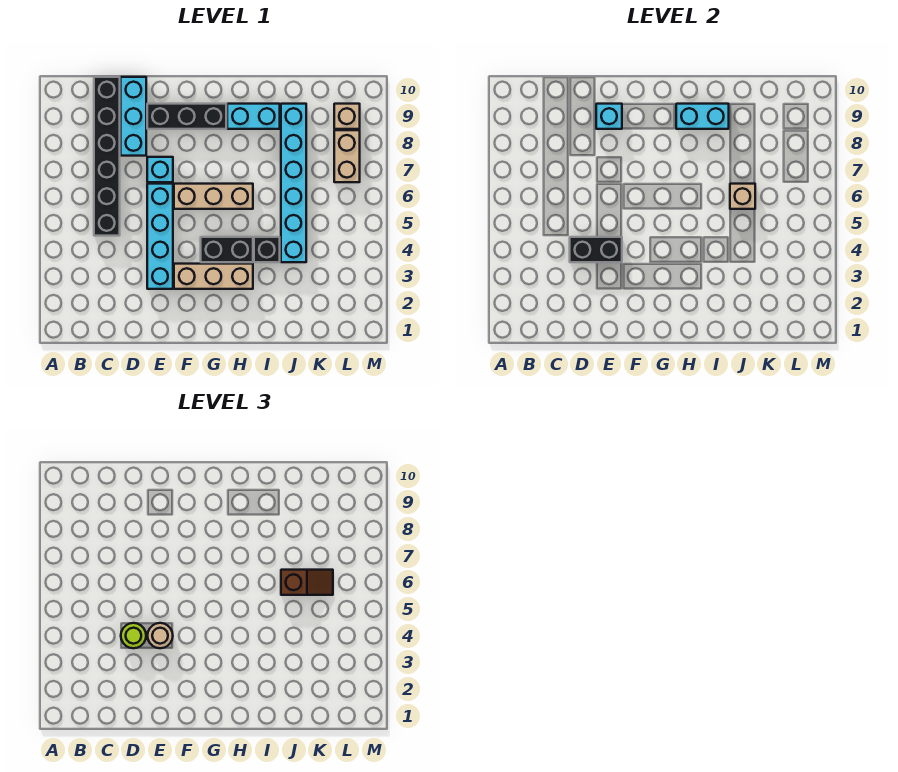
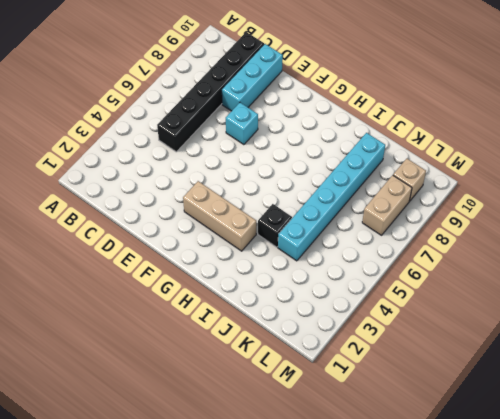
none -> cyan 1x4 brick [147,184,173,289]
none -> black 1x3 brick [147,104,226,129]
none -> tan 1x3 brick [174,184,253,209]

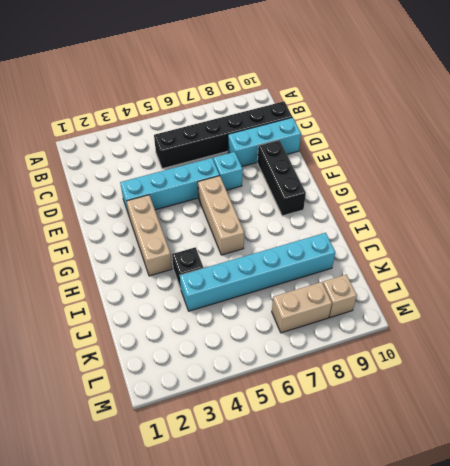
none -> black 1x2 brick [201,237,253,262]
none -> cyan 1x2 brick [227,104,280,129]
none -> black 1x2 brick [570,237,622,262]

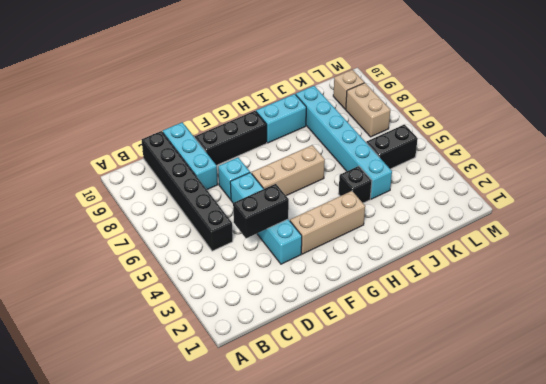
black 1x2 brick [366,125,418,169] -> black 1x2 brick moved to [201,237,253,262]
none -> cyan 1x1 brick [596,104,622,129]
none -> cyan 1x2 brick [676,104,729,129]
none -> tan 1x1 brick [730,184,755,209]

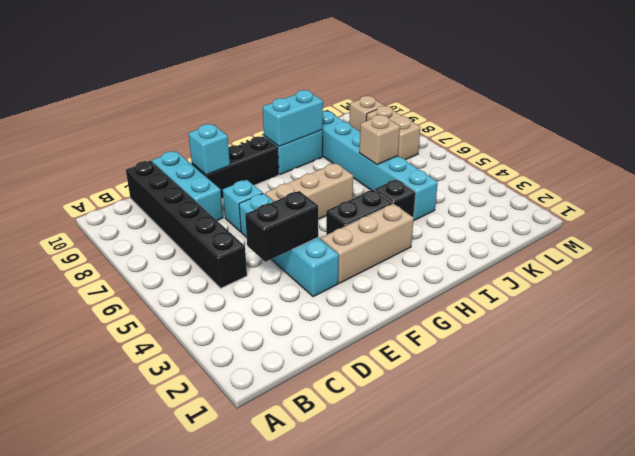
none -> lime 1x1 round brick [121,623,146,648]
none -> tan 1x1 round brick [147,623,173,648]
none -> brown 1x2 slope [281,570,333,595]

